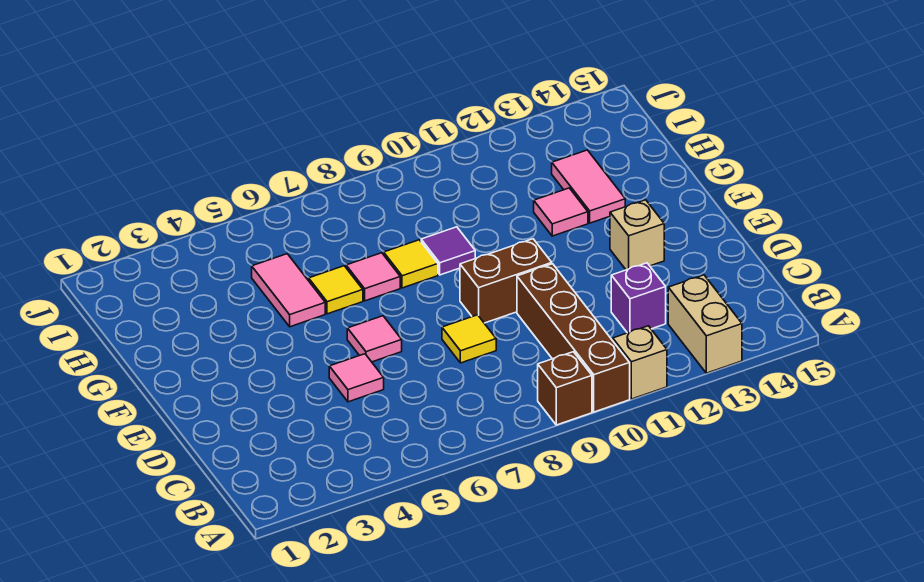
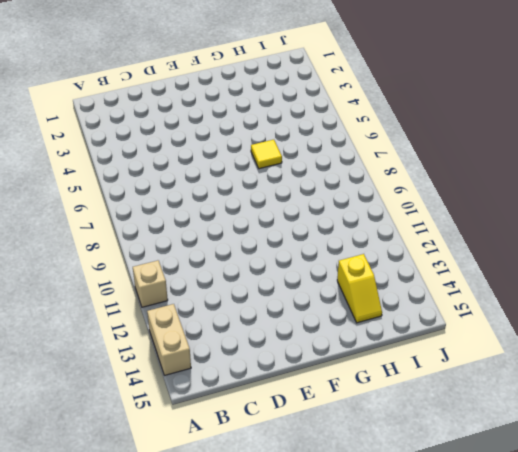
tan 1x2 brick [147,304,191,375] -> tan 1x2 brick turned to [668,275,742,373]
yellow 1x2 slope [337,254,382,323] -> pink 1x2 tile [552,150,625,223]
none -> brown 1x1 brick [538,352,592,425]
none -> brown 1x4 brick [517,264,630,412]
none -> purple 1x1 brick [611,263,666,333]

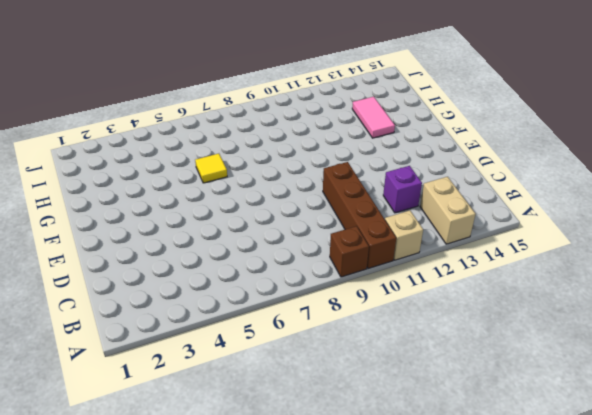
none -> pink 1x1 tile [329,354,384,402]
none -> yellow 1x1 tile [442,315,496,363]
none -> pink 1x1 tile [347,316,402,362]

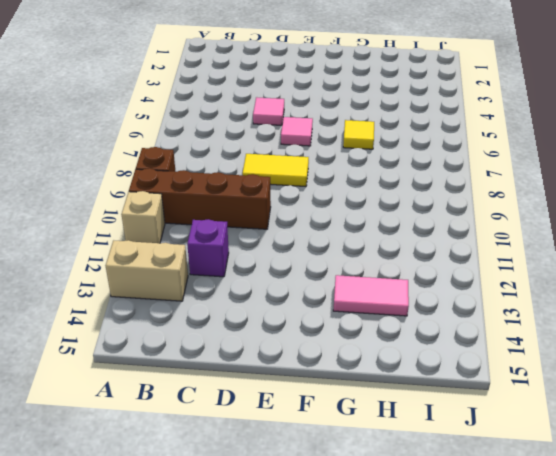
yellow 1x2 tile [242,154,309,187] -> yellow 1x1 tile [442,315,496,363]
none -> brown 1x2 brick [460,239,552,323]
none -> tan 1x1 brick [610,200,664,270]
none -> pink 1x2 tile [252,254,325,327]

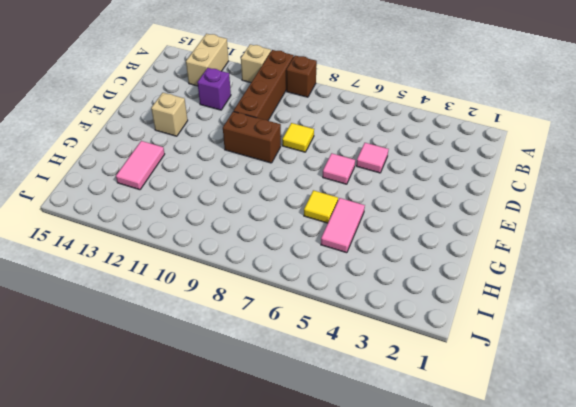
none -> pink 1x1 tile [346,253,400,301]
none -> yellow 1x1 tile [384,240,438,288]
none -> purple 1x1 tile [421,227,475,275]

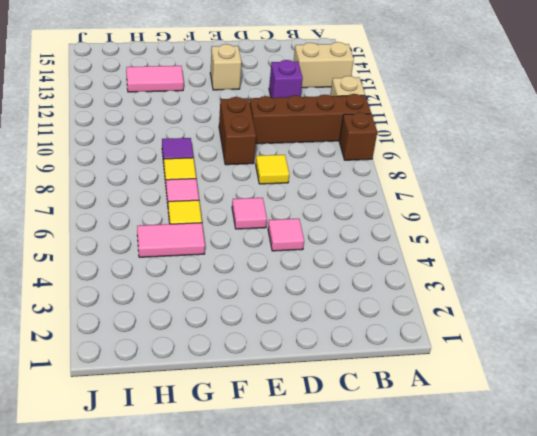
none -> pink 1x1 tile [534,188,588,236]

